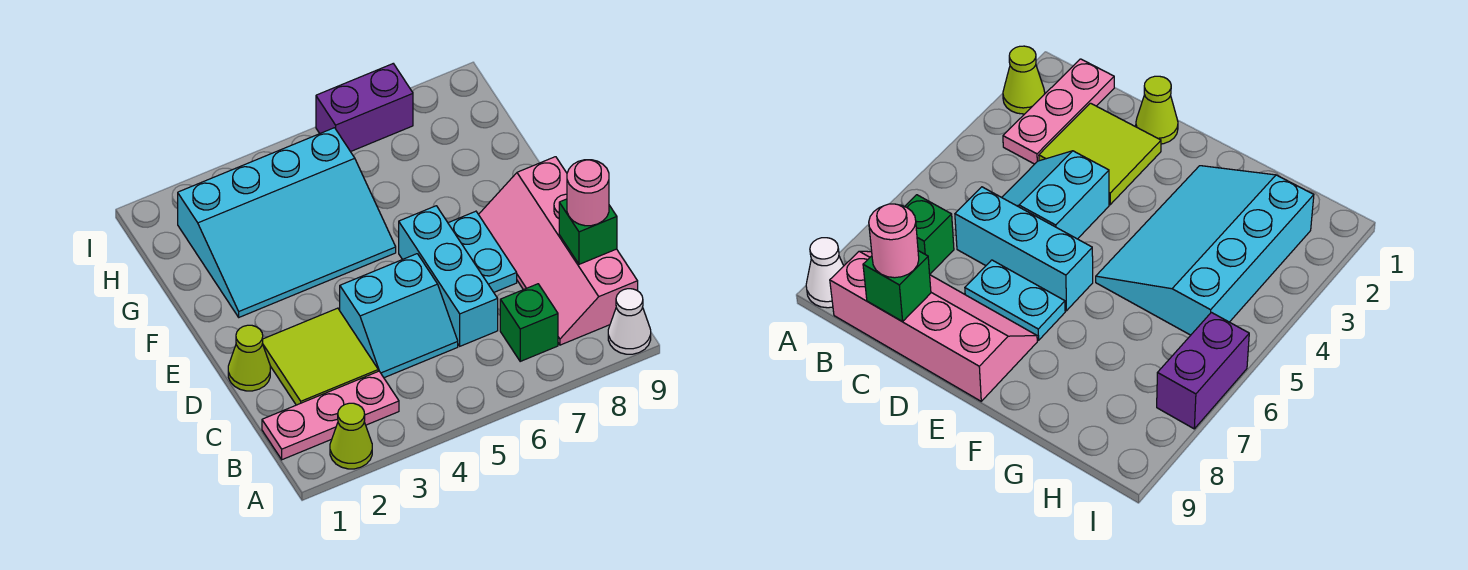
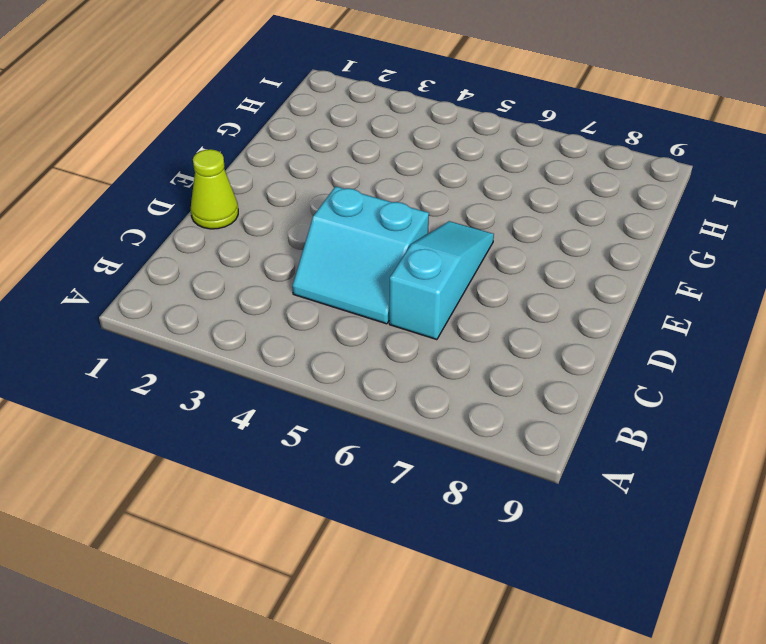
cyan 1x3 slope [389,221,494,340] -> cyan 1x3 brick [399,206,498,346]
none -> lime 1x1 cone [330,403,372,469]
none -> white 1x1 cone [608,289,651,354]
none -> pink 1x3 plate [262,371,399,460]

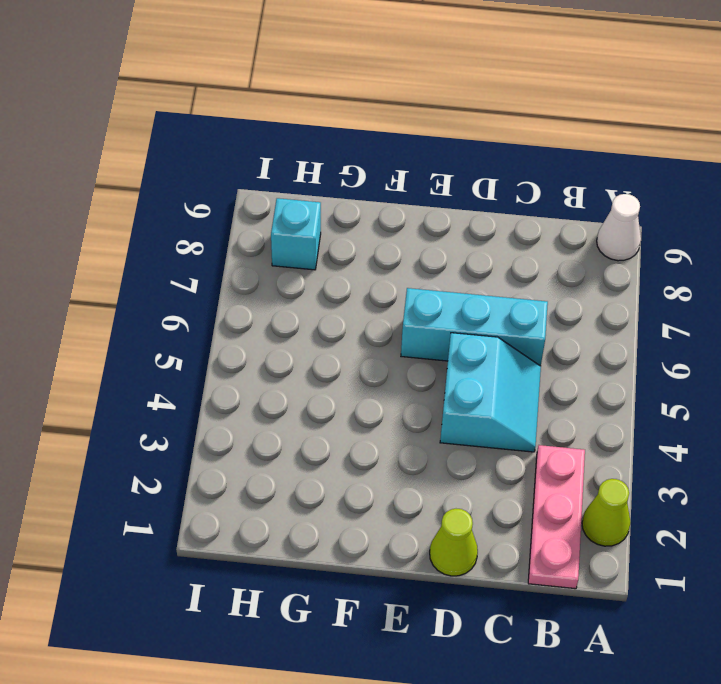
cyan 1x1 brick [271,198,321,270] -> none
none -> green 1x1 brick [500,284,558,361]
none -> pink 2x4 slope [479,157,638,345]
none -> lime 2x2 tile [263,308,378,405]

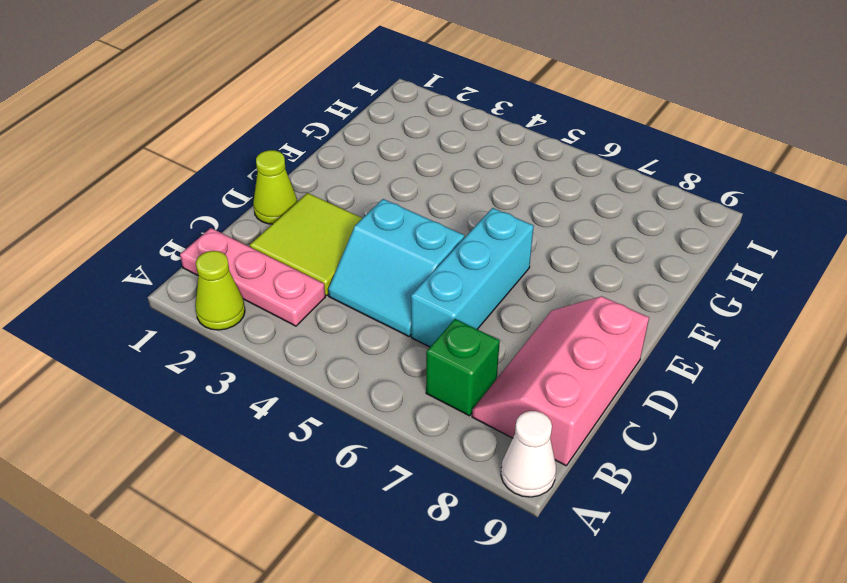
pink 2x3 slope [472,296,649,466] -> pink 2x4 slope [479,157,638,345]
none -> cyan 1x2 plate [448,211,517,292]
none -> cyan 3x4 slope [178,128,396,317]
none -> purple 1x2 brick [316,64,413,152]

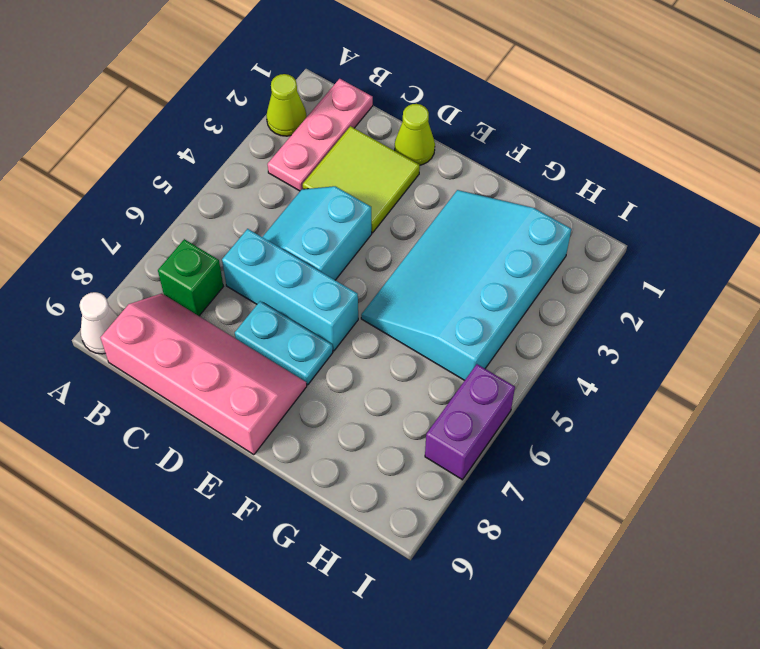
none -> green 1x1 brick [559,199,617,264]
none -> pink 1x1 round brick [567,160,609,226]

